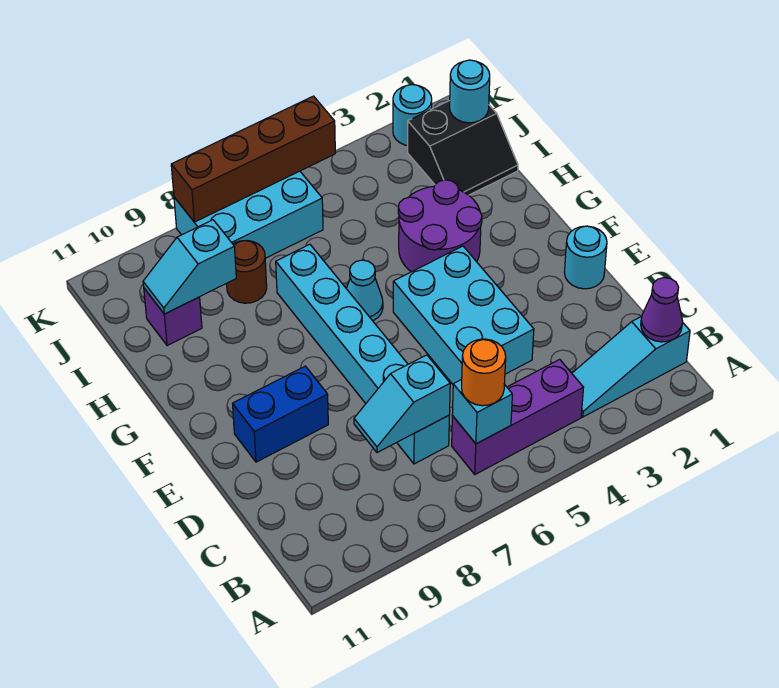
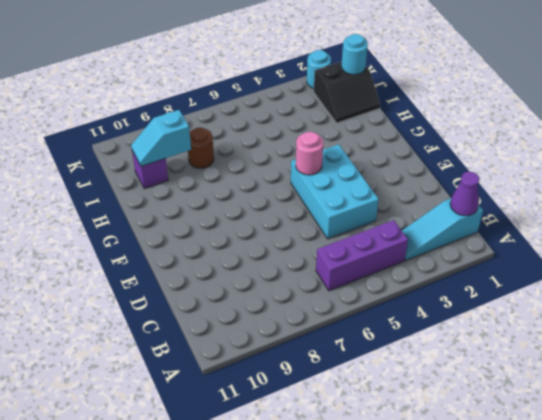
pink 1x1 round brick [296,132,323,175] -> none
none -> cyan 1x6 brick [276,244,449,464]
none -> cyan 1x1 round brick [564,226,607,289]
none -> blue 1x2 brick [233,366,328,462]

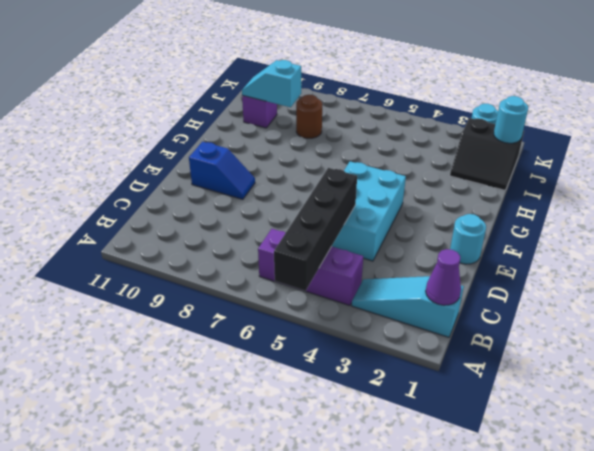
black 1x4 brick [274,168,357,291] -> none
blue 1x2 slope [189,142,255,199] -> blue 1x2 brick [233,366,328,462]
none -> cyan 1x6 brick [276,244,449,464]
none -> purple 2x2 round brick [398,180,482,272]
none -> cyan 1x1 cone [347,260,383,321]

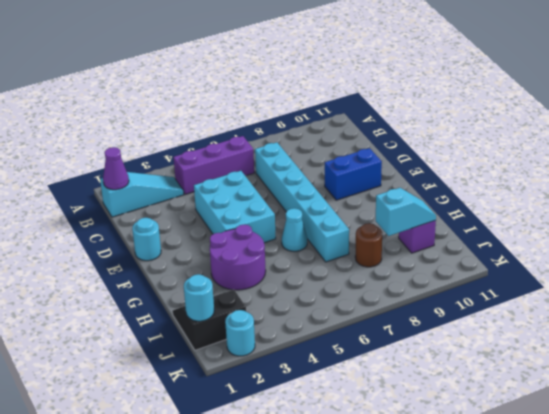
none -> cyan 2x3 brick [174,171,323,258]
none -> cyan 1x1 brick [452,379,512,444]
none -> cyan 1x2 slope [354,355,450,453]

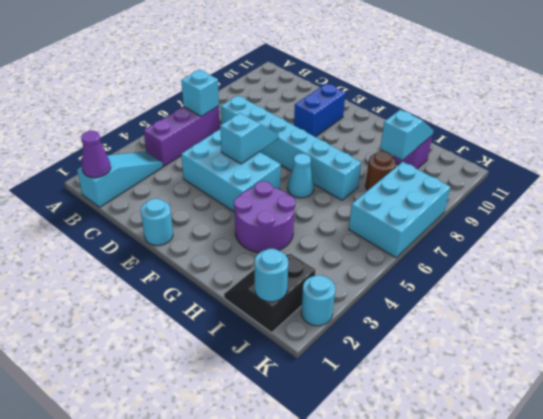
cyan 1x2 slope [220,113,278,164] -> cyan 1x2 slope moved to [354,355,450,453]
none -> brown 1x4 brick [171,96,335,222]
none -> orange 1x1 round brick [462,339,506,406]

